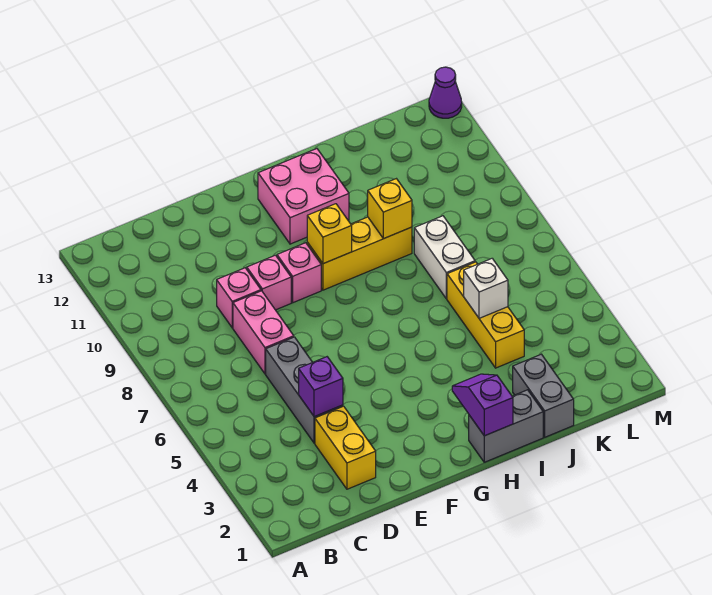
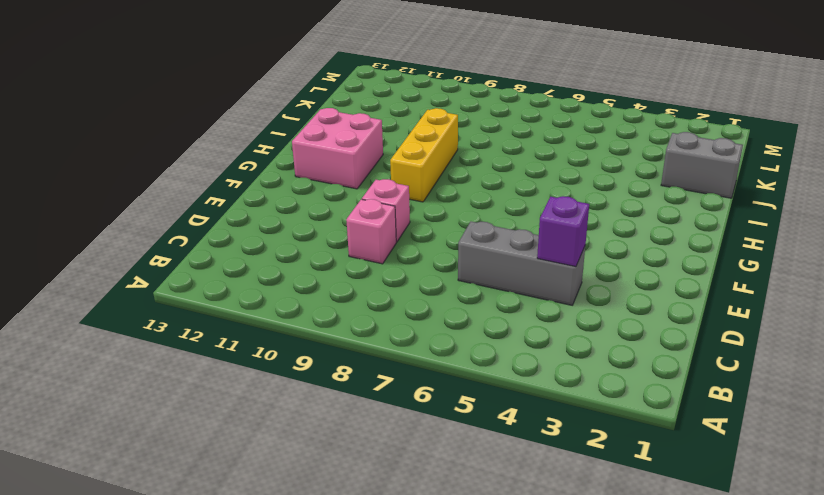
none -> yellow 1x2 brick [315,406,376,489]
none -> pink 1x2 brick [233,291,294,374]
none -> pink 1x1 brick [277,243,321,303]

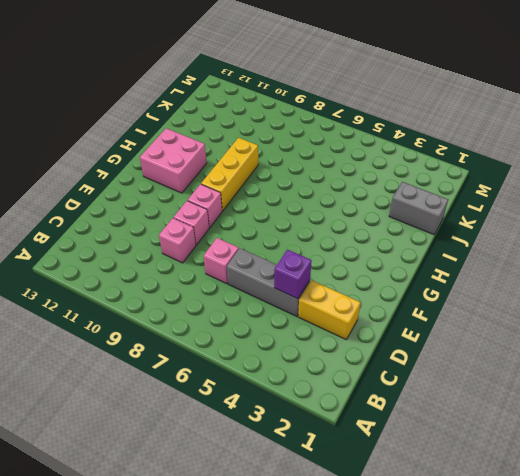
pink 1x1 brick [204,238,239,284] -> pink 1x2 brick [233,291,294,374]
none -> grey 1x2 brick [469,390,543,462]
none -> yellow 1x3 brick [447,262,524,368]
none -> white 1x2 brick [414,216,475,299]

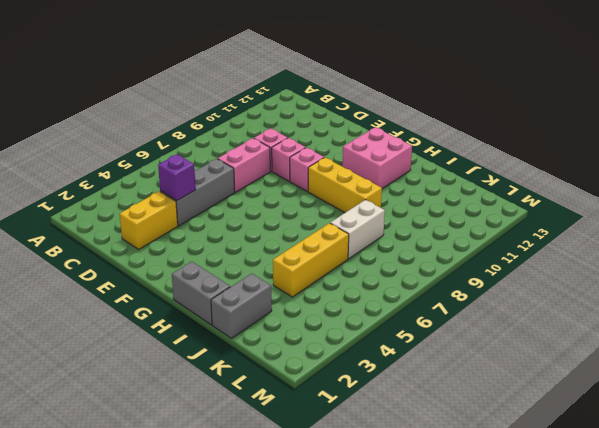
none -> purple 1x1 cone [429,67,462,118]
none -> yellow 1x1 brick [307,204,352,264]
none -> purple 1x2 slope [452,374,513,436]

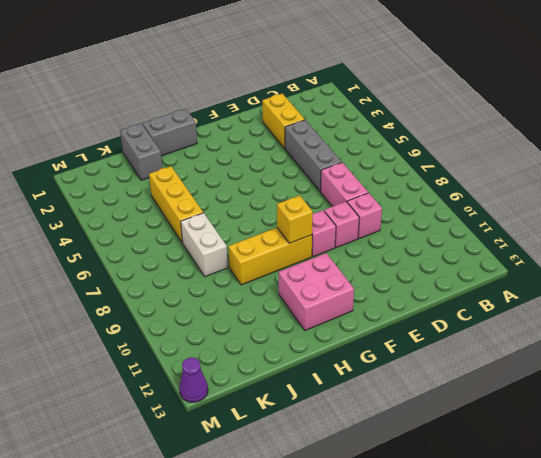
none -> purple 1x1 brick [299,357,343,417]
none -> purple 1x2 slope [452,374,513,436]
none -> yellow 1x1 brick [368,179,412,239]

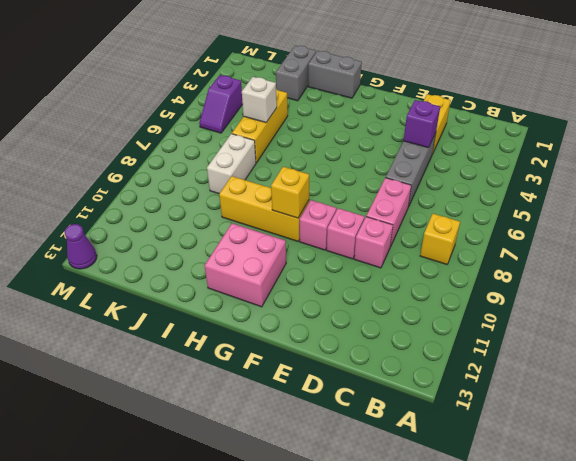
yellow 1x1 brick [420,214,460,264] -> yellow 1x1 brick moved to [368,179,412,239]
purple 1x2 slope [199,75,243,133] -> purple 1x2 slope moved to [452,374,513,436]

